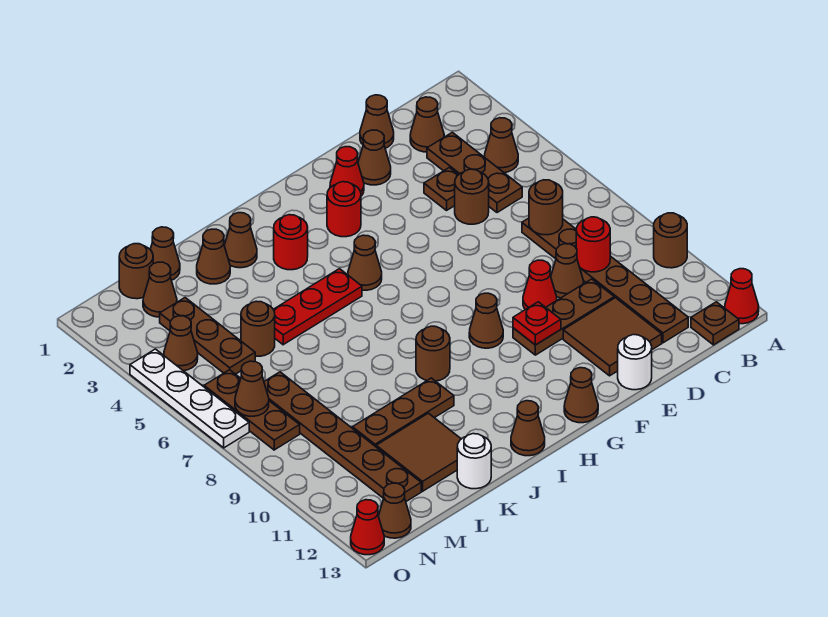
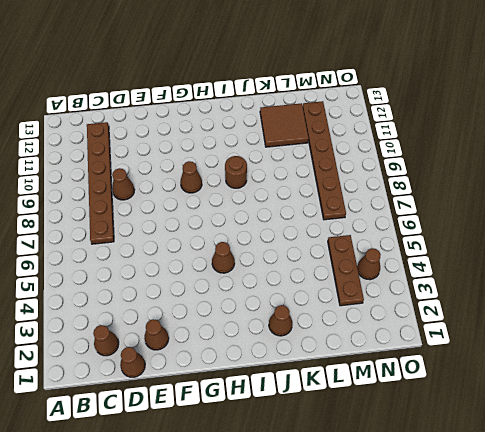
none -> brown 1x1 round brick [654,213,687,268]
none -> red 1x1 cone [725,269,759,324]
none -> brown 1x1 cone [485,118,518,173]
none -> brown 1x1 plate [691,302,739,345]

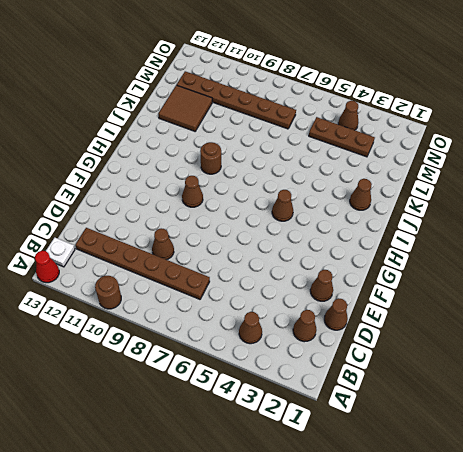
white 1x1 plate [46,238,75,267] -> brown 1x1 plate [691,302,739,345]
none -> brown 1x3 plate [427,132,522,213]
none -> brown 1x1 plate [424,168,458,210]
none -> brown 1x1 round brick [455,169,489,224]
none -> brown 1x3 plate [513,279,614,355]

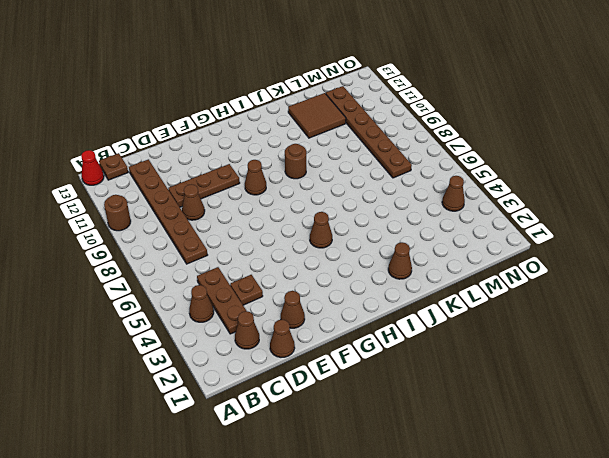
none -> brown 1x1 round brick [455,169,489,224]
none -> brown 2x2 tile [563,298,662,376]
none -> red 1x1 cone [523,260,557,310]
none -> white 1x1 round brick [618,335,652,390]

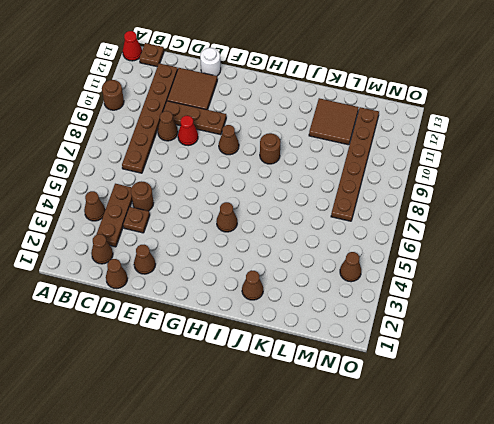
none -> red 1x1 cone [330,147,364,196]
none -> red 1x1 round brick [327,182,361,237]
none -> brown 1x1 cone [564,368,598,423]
none -> red 1x1 round brick [274,215,308,270]

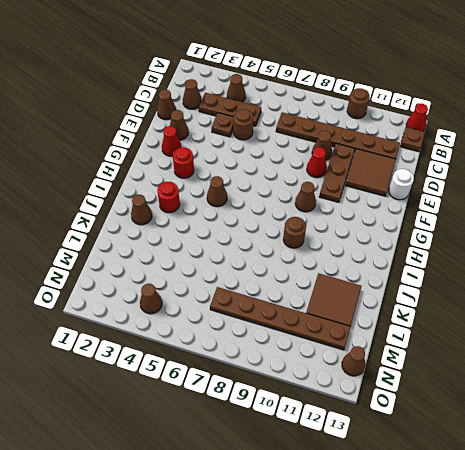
none -> brown 1x1 cone [564,368,598,423]
none -> red 1x3 plate [273,269,362,345]
none -> brown 1x1 cone [511,401,545,456]
none -> brown 1x3 plate [352,378,454,447]

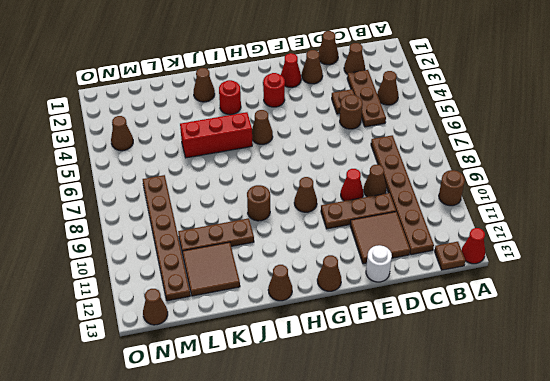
red 1x3 brick [180,112,252,158] -> red 1x3 plate [273,269,362,345]
none -> brown 1x1 cone [197,229,230,284]
none -> white 1x1 round brick [457,434,491,489]
none -> brown 1x1 cone [150,227,180,280]
none -> brown 1x1 round brick [241,301,275,356]

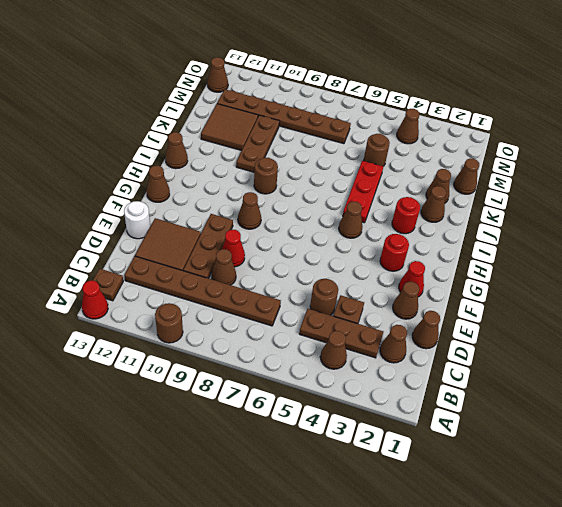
none -> white 1x1 round brick [457,434,491,489]
none -> brown 1x1 round brick [119,244,153,299]
none -> brown 1x1 cone [143,262,177,317]
none -> brown 1x3 plate [160,298,255,374]

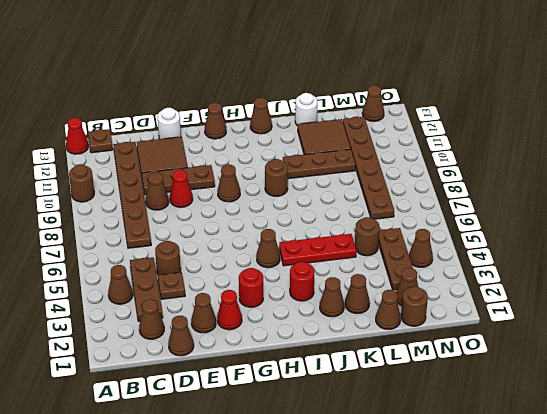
none -> brown 1x3 plate [204,370,300,450]
none -> white 1x4 plate [130,349,249,448]
none -> red 1x1 cone [351,500,384,555]
none -> brown 1x1 round brick [529,180,563,235]

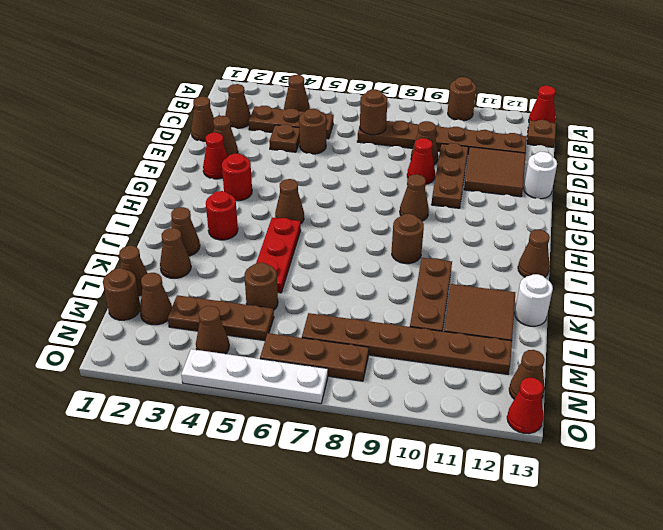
none -> brown 1x1 cone [564,368,598,423]
none -> red 1x1 round brick [576,217,610,272]
none -> red 1x1 plate [513,302,561,345]
none -> brown 1x1 cone [235,361,269,416]

